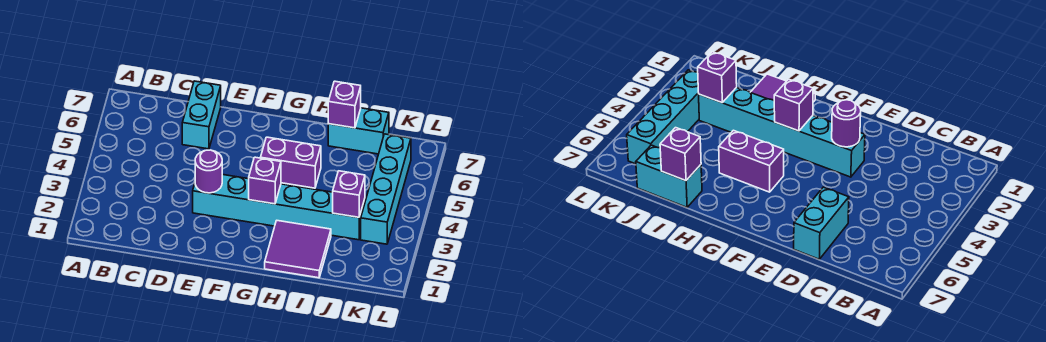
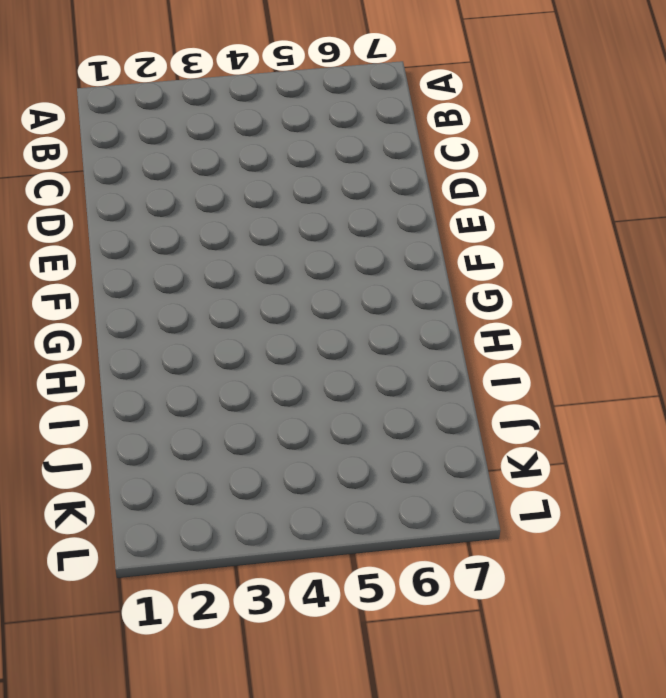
none -> cyan 1x2 brick [182,81,221,149]
none -> cyan 1x6 brick [193,175,365,240]

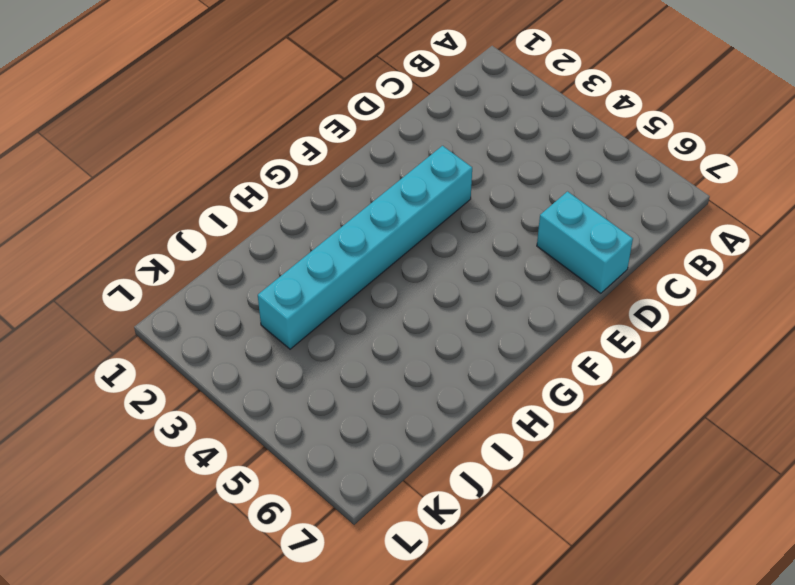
none -> purple 1x2 brick [261,137,321,188]
none -> purple 2x2 tile [265,221,331,278]

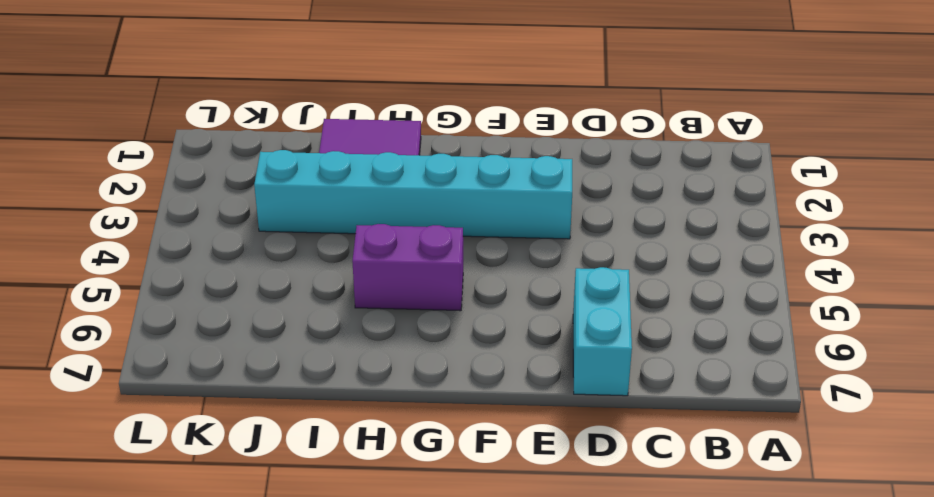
none -> cyan 1x2 brick [328,108,389,154]
none -> cyan 1x4 brick [361,134,411,244]

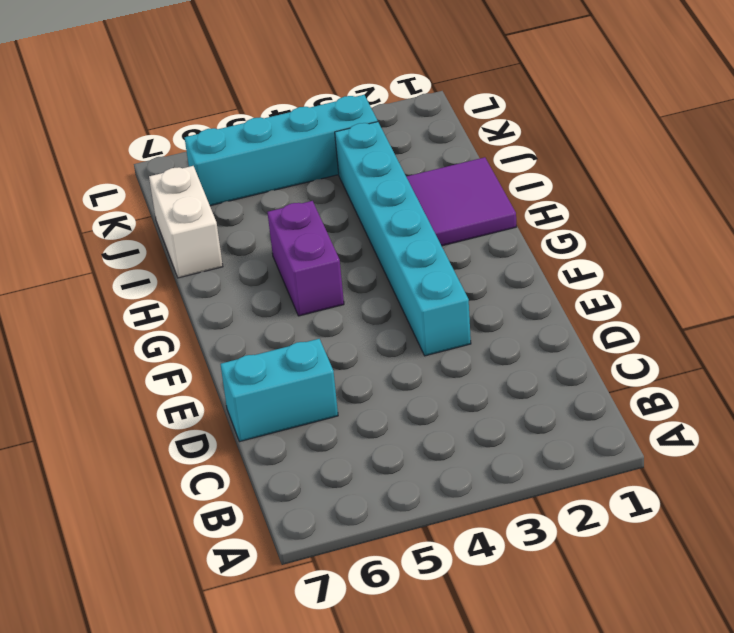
white 1x2 brick [149,166,223,278] -> cyan 1x2 brick [328,108,389,154]
none -> purple 1x1 round brick [195,150,222,193]
none -> purple 1x1 brick [249,157,281,204]

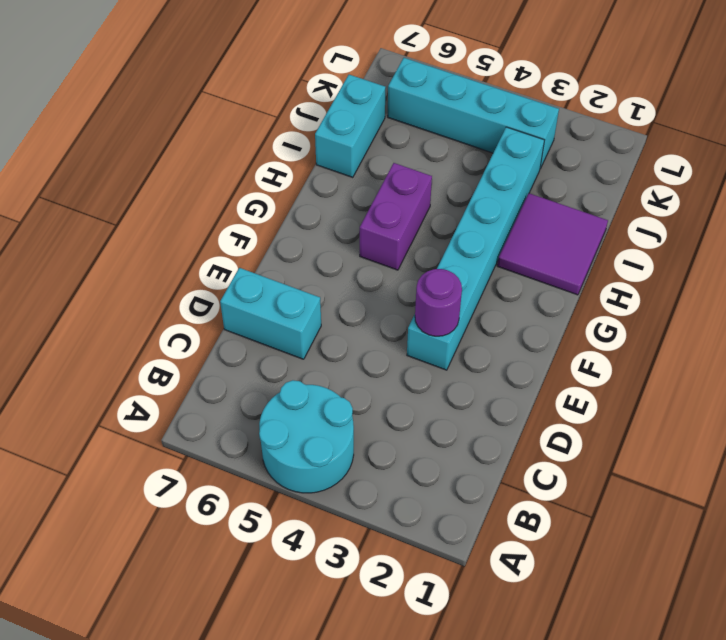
cyan 2x2 round brick [259,380,354,493] -> none
none -> purple 1x1 brick [249,157,281,204]
none -> purple 1x1 brick [328,81,361,128]

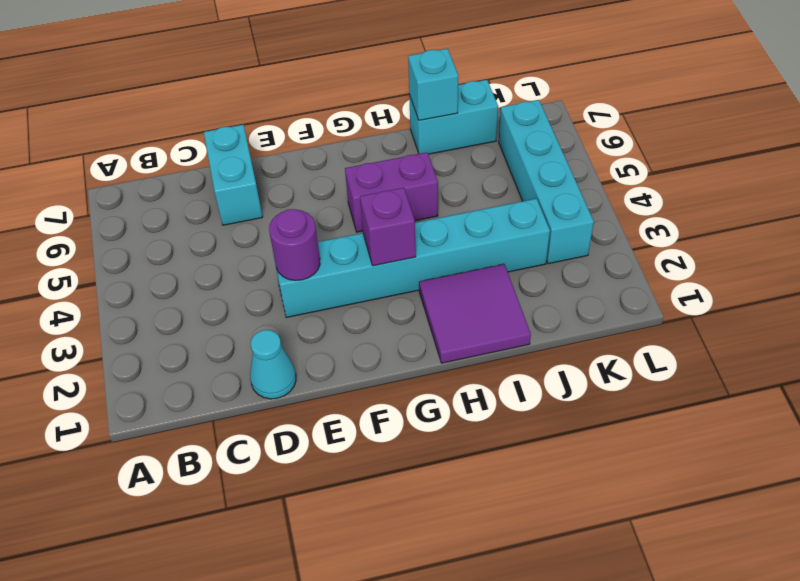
cyan 1x1 cone [250,330,296,399] -> none
cyan 1x1 brick [408,49,458,120] -> purple 1x1 brick [328,81,361,128]
none -> purple 1x1 brick [333,171,365,217]

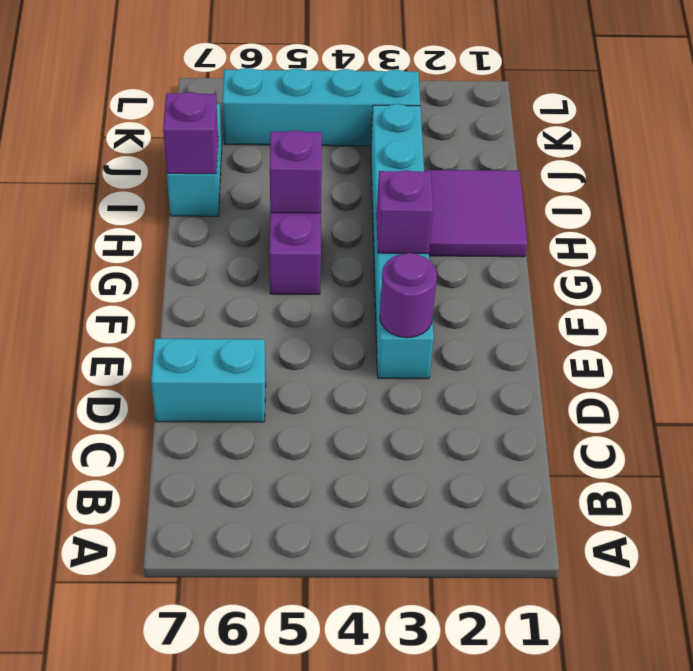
purple 1x1 brick [270,130,322,213] -> purple 1x1 brick moved to [333,171,365,217]

